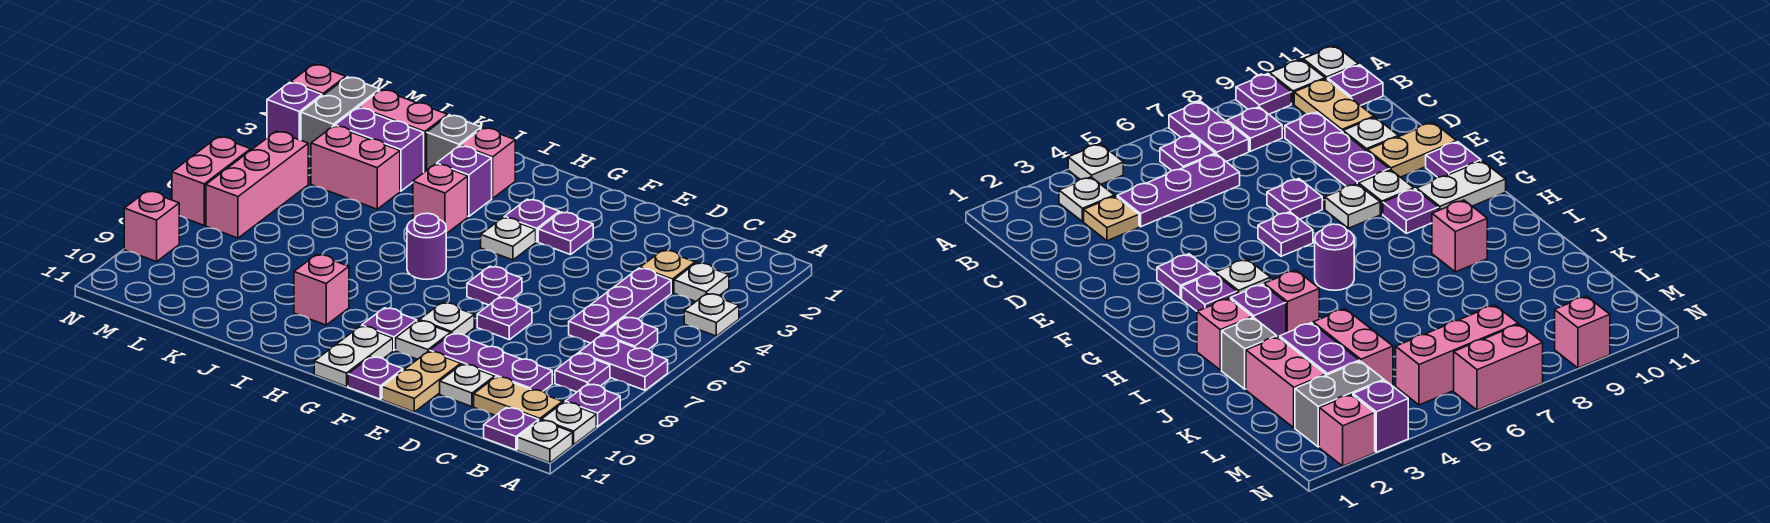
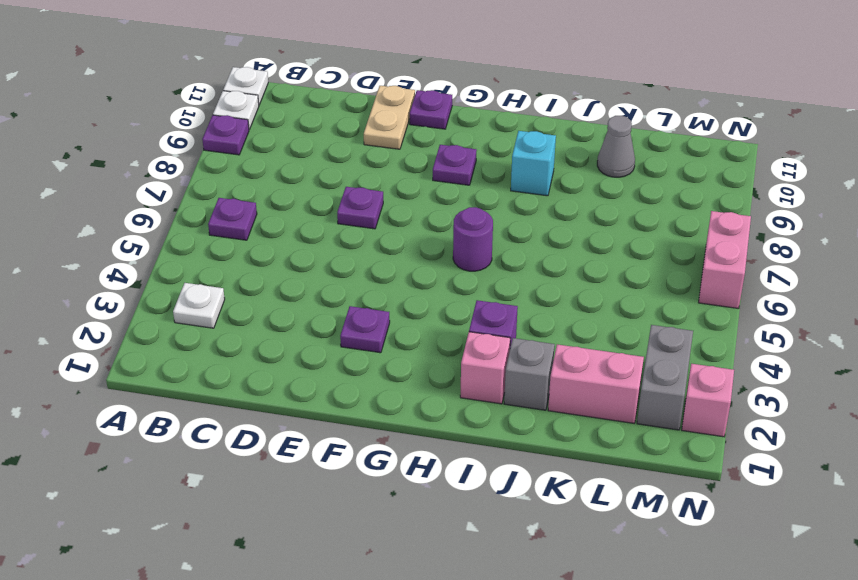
cyan 1x1 brick [511,131,556,196] -> pink 1x1 brick [294,254,349,325]
grey 1x1 cone [597,116,635,177] -> none
none -> white 1x1 plate [684,294,739,336]
none -> purple 1x2 plate [579,335,668,390]
none -> purple 1x1 plate [555,353,610,392]
none -> tan 1x2 plate [474,377,563,421]

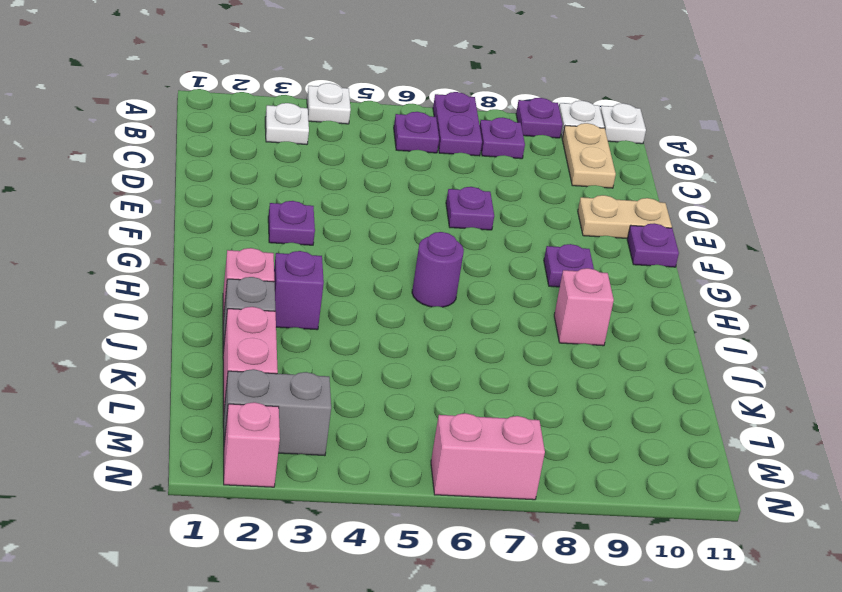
none -> purple 1x1 plate [484,407,539,450]
none -> tan 1x1 plate [640,250,695,292]
none -> purple 1x3 plate [569,268,671,343]
none -> purple 1x3 plate [430,333,552,391]

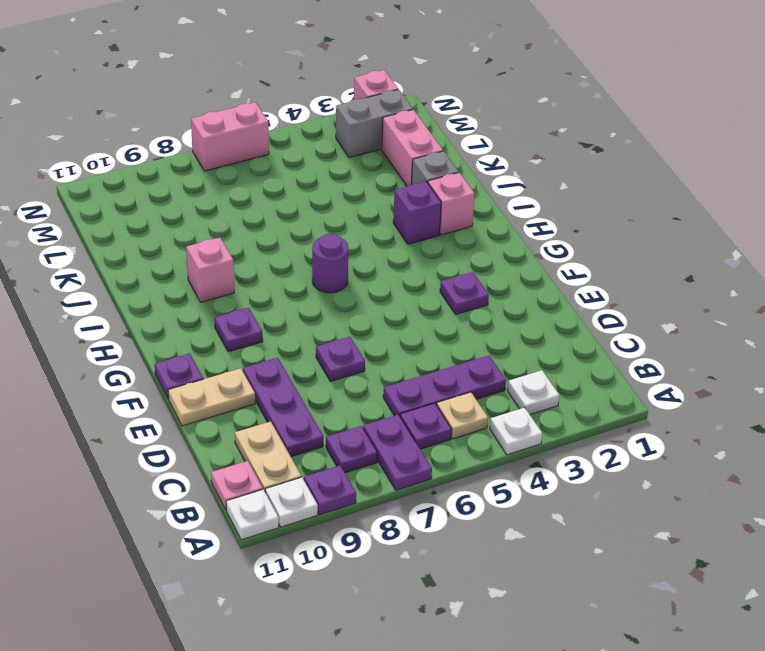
tan 1x1 plate [437,392,488,439] -> tan 1x1 plate moved to [640,250,695,292]
pink 1x1 plate [211,461,263,509] -> purple 1x1 plate [484,407,539,450]
none -> white 1x1 plate [440,364,495,407]
none -> purple 1x1 plate [467,266,522,305]
none -> white 1x1 plate [419,302,474,335]
none -> white 1x1 plate [396,321,451,359]

